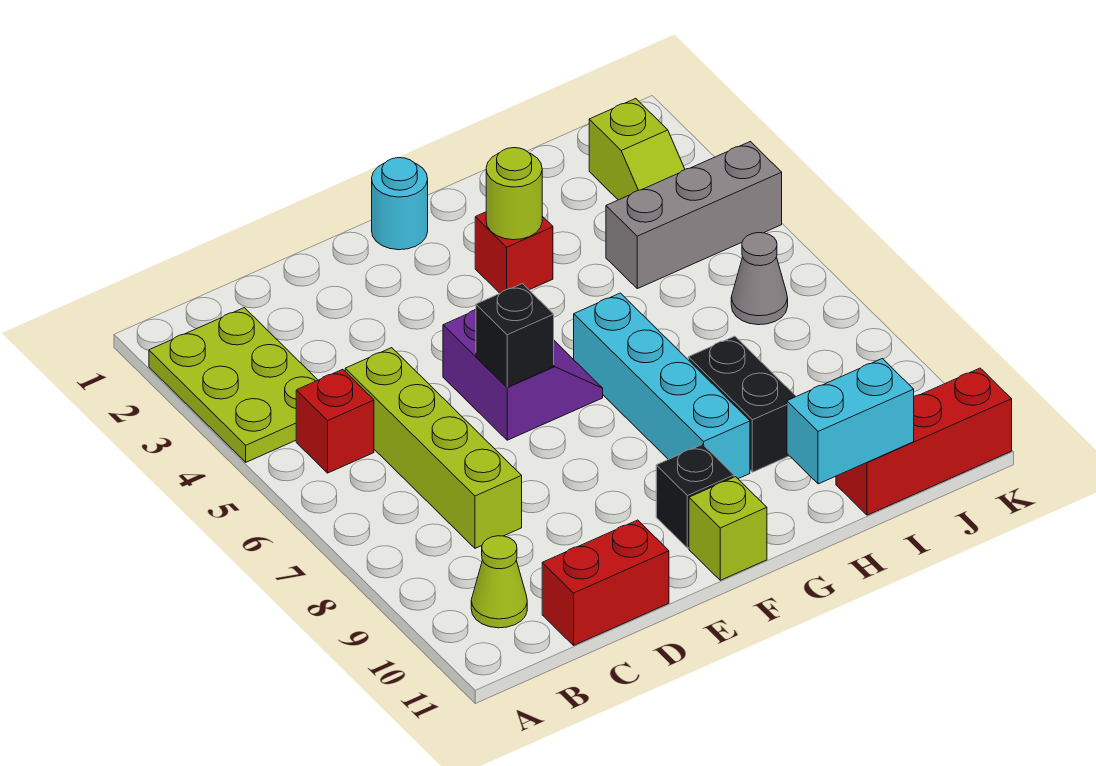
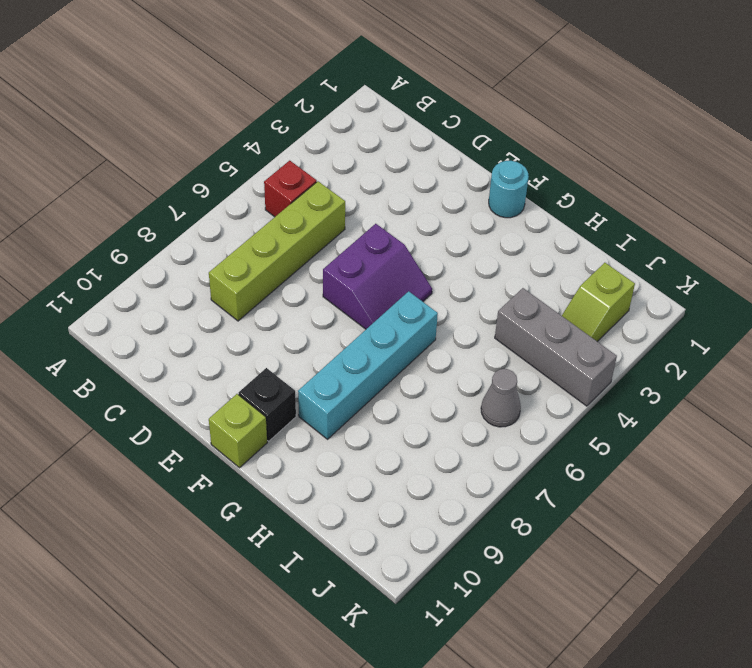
none -> lime 2x3 plate [149,308,318,462]
none -> lime 1x1 cone [471,536,527,628]
none -> red 1x2 brick [542,520,669,645]

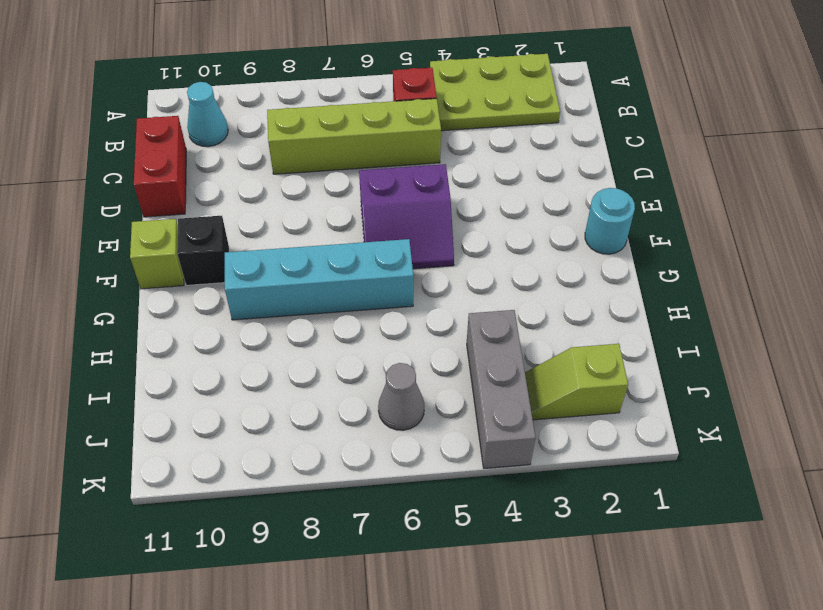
cyan 1x1 cone [187,82,228,147] -> lime 1x1 cone [471,536,527,628]
none -> red 1x1 brick [475,212,553,293]
none -> black 1x2 brick [688,336,796,472]
none -> red 1x3 brick [836,368,1012,515]

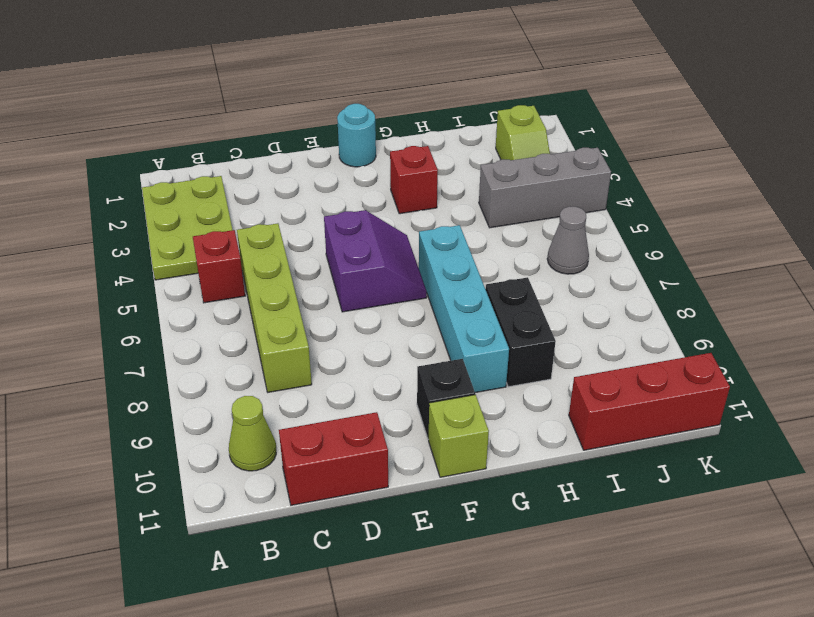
none -> black 1x1 brick [476,284,554,387]
none -> lime 1x1 round brick [486,148,542,240]
none -> cyan 1x2 brick [787,359,914,484]

